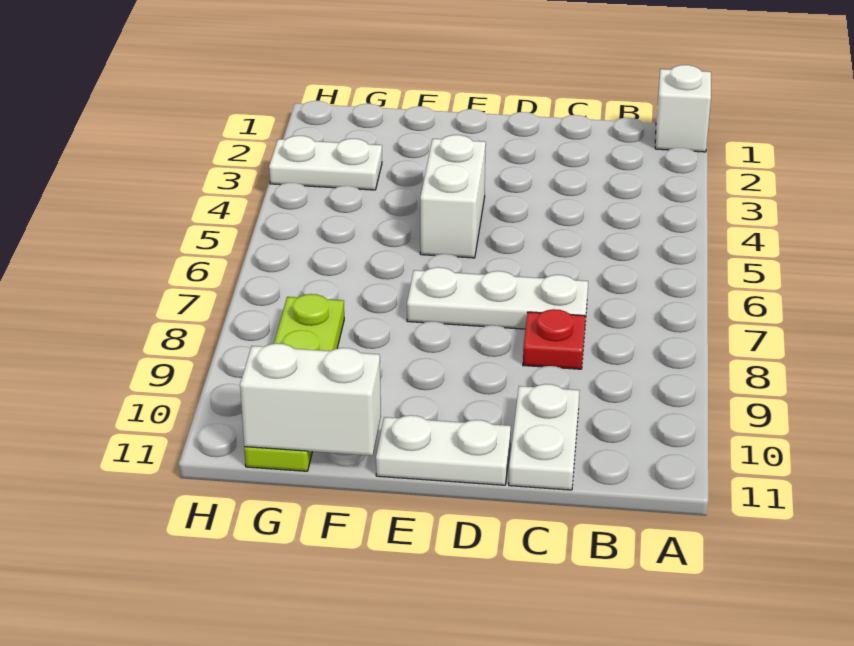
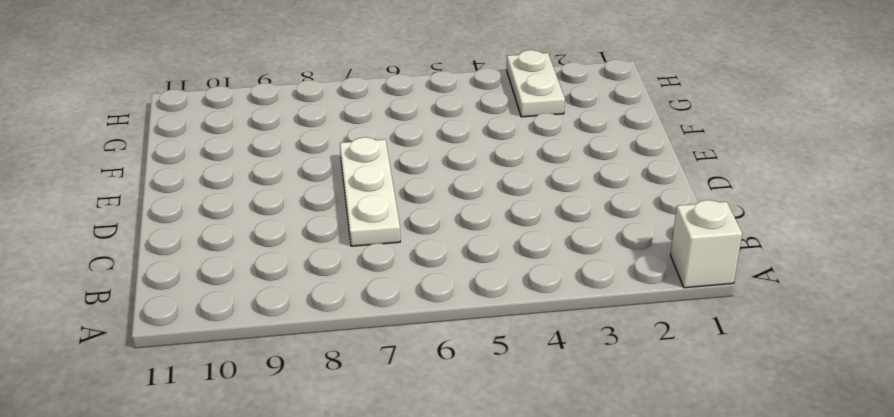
none -> red 1x1 plate [523,309,585,369]
none -> white 1x2 plate [509,384,580,490]

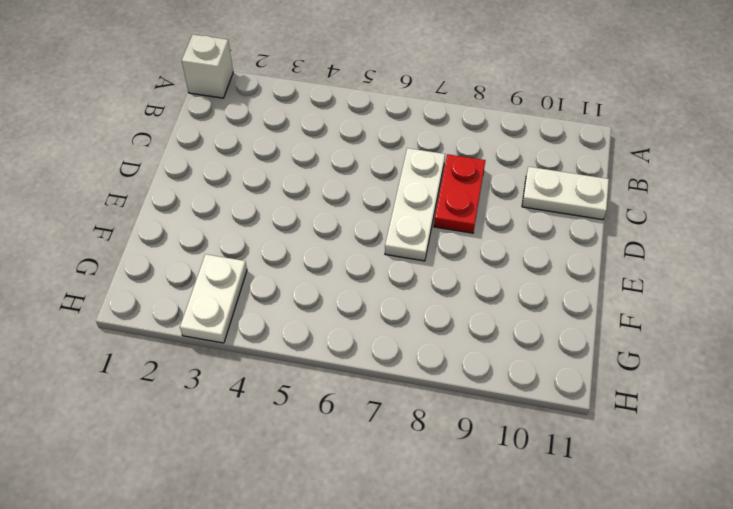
red 1x2 plate [434,154,486,233] -> red 1x1 plate [523,309,585,369]
none -> white 1x2 plate [376,415,511,485]
none -> white 1x2 brick [420,135,486,258]

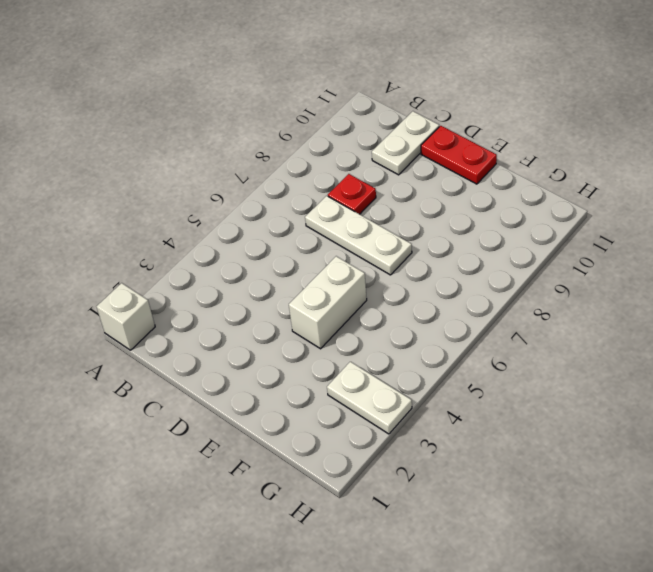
red 1x2 plate [421,126,497,184] -> white 1x2 plate [376,415,511,485]
none -> lime 1x4 plate [244,294,344,471]
none -> white 1x2 brick [240,343,381,456]

